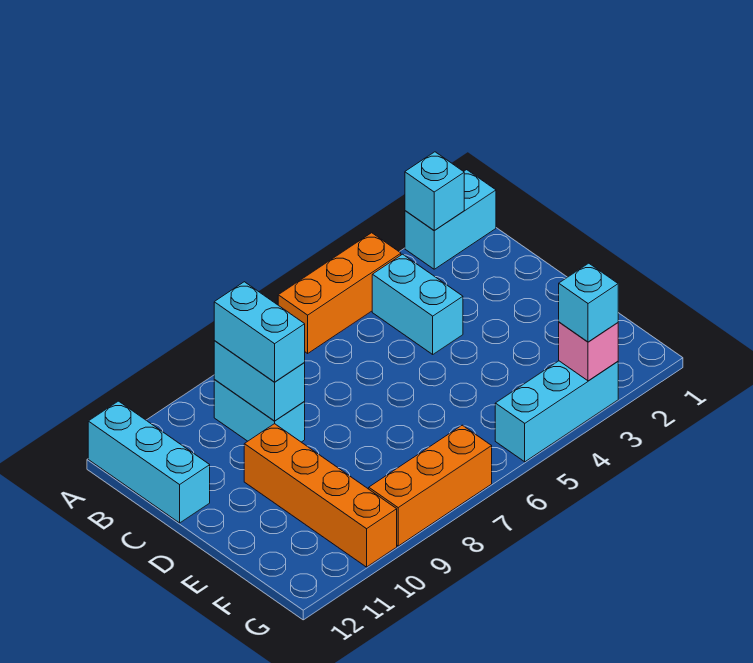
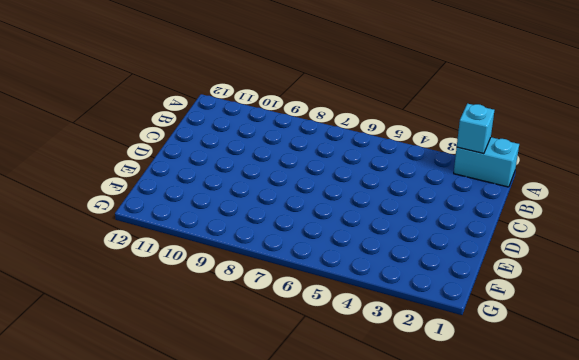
none -> orange 1x3 brick [278,233,401,353]
none -> cyan 1x3 brick [88,401,210,523]
none -> cyan 1x2 brick [372,254,463,354]

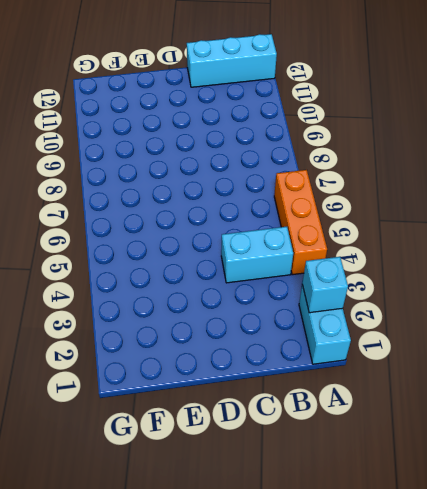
none -> cyan 1x2 brick [214,380,305,442]
none -> orange 1x4 brick [244,424,397,567]
none -> cyan 1x3 brick [495,361,618,462]

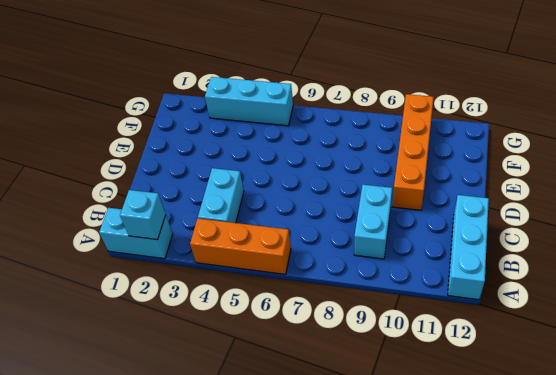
none -> orange 1x3 brick [369,425,492,546]
none -> cyan 1x2 brick [214,341,305,421]
none -> pink 1x1 brick [559,322,618,381]

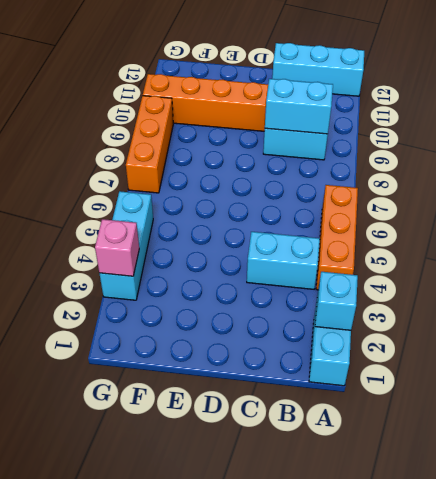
none -> cyan 1x2 brick [214,282,305,382]
none -> cyan 1x1 brick [559,263,618,342]

